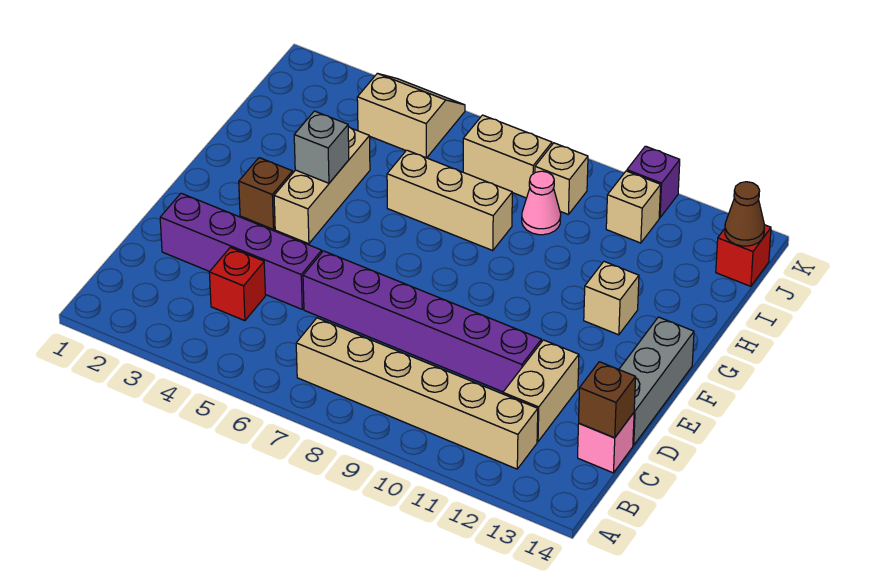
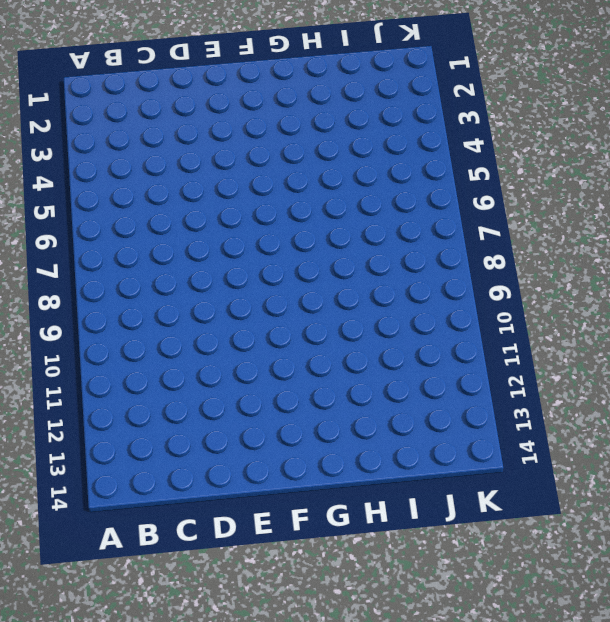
none -> tan 1x6 brick [296,318,538,469]
none -> red 1x1 brick [209,248,265,321]
none -> tan 1x2 brick [503,340,579,442]

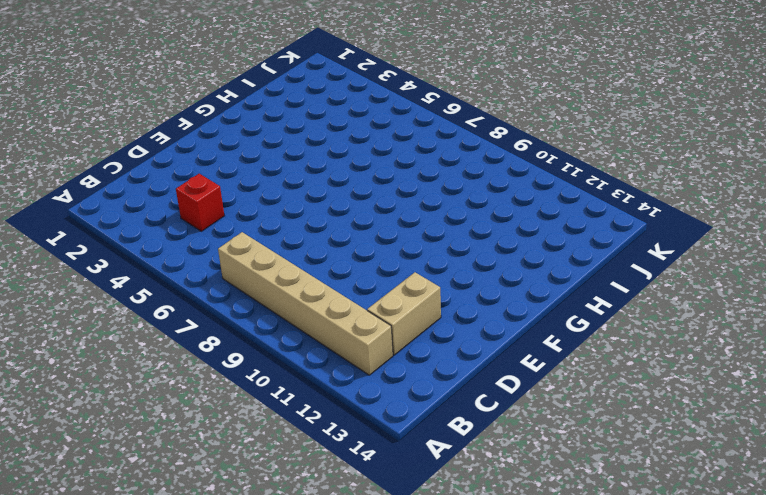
none -> pink 1x1 brick [578,413,634,473]
none -> purple 1x4 brick [160,193,322,309]
none -> purple 1x6 brick [303,251,541,392]

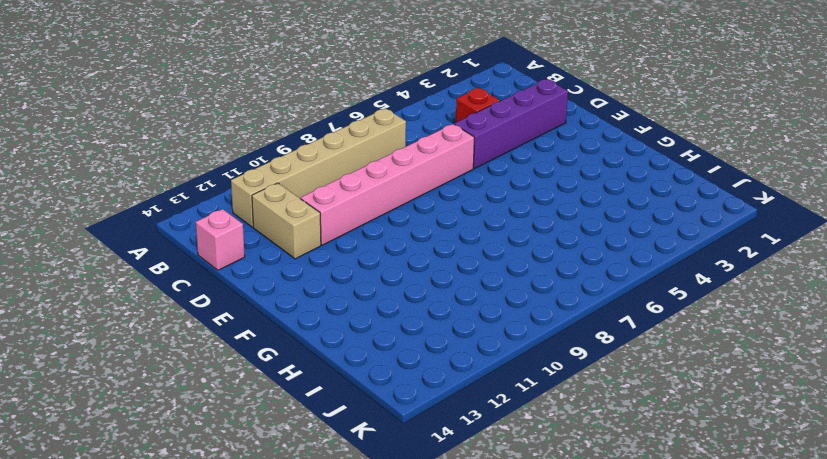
pink 1x6 brick [301,124,474,245] -> purple 1x6 brick [303,251,541,392]
none -> grey 1x3 brick [619,317,694,445]
none -> brown 1x1 brick [239,158,293,229]
none -> tan 1x3 brick [274,127,370,244]

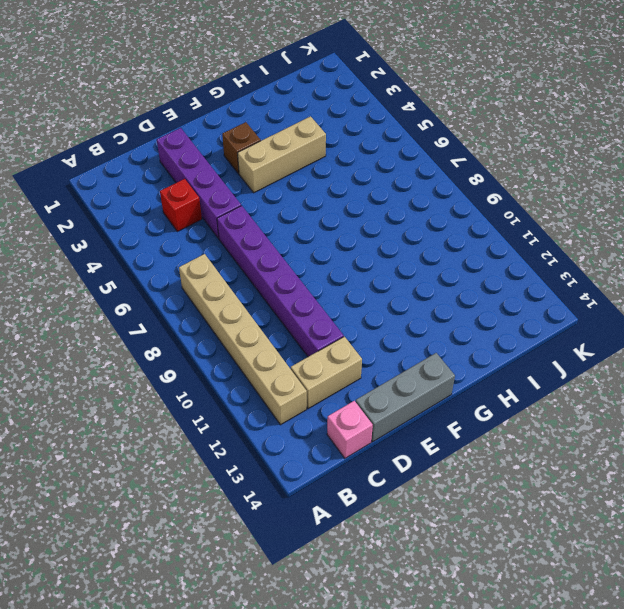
none -> tan 1x1 brick [584,262,639,335]
none -> tan 1x3 brick [387,150,512,251]
none -> pink 1x1 cone [522,171,561,235]

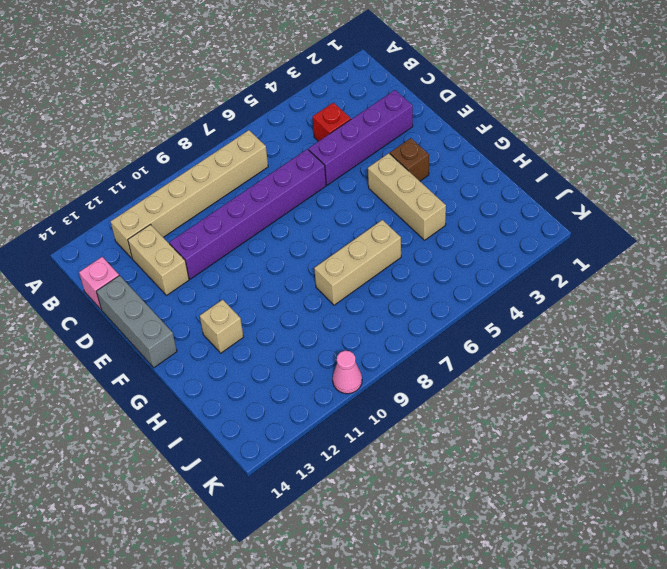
pink 1x1 cone [333,351,362,394] -> pink 1x1 cone moved to [522,171,561,235]
none -> tan 2x2 slope [357,73,465,158]
none -> tan 1x2 brick [463,115,552,198]
none -> tan 1x1 brick [535,143,588,215]

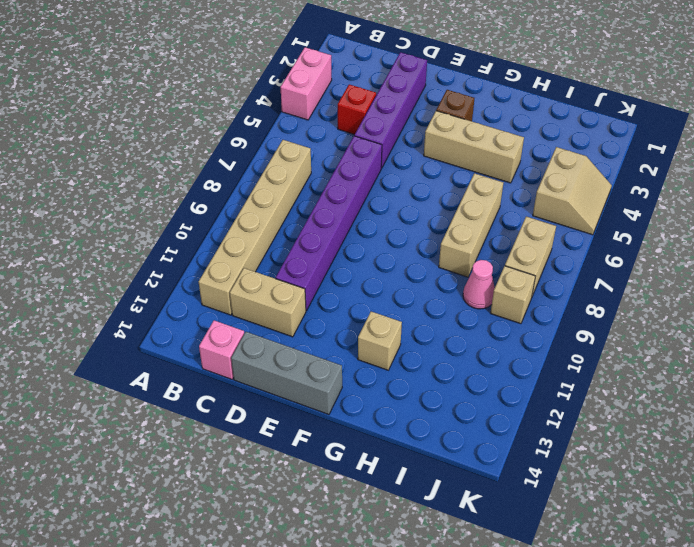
pink 1x2 brick [281,47,332,120] -> none
none -> tan 1x1 brick [606,171,661,243]
none -> red 1x1 brick [716,225,771,286]
none -> purple 1x1 brick [627,146,680,218]

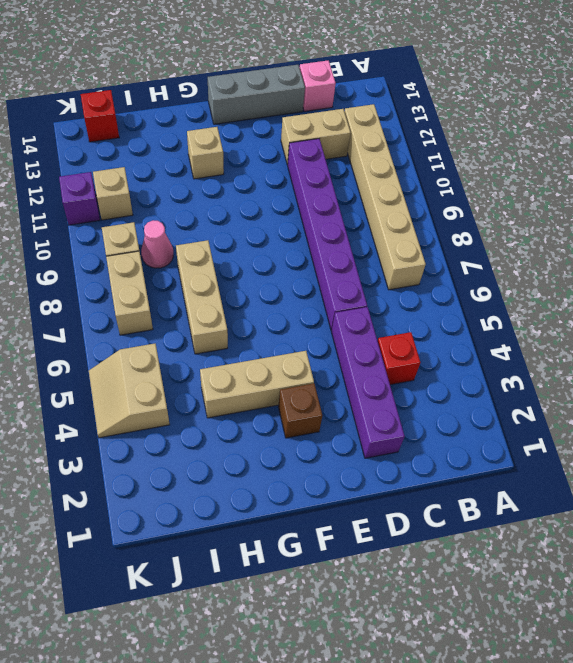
none -> brown 1x1 brick [579,362,636,438]
none -> grey 1x1 brick [294,111,349,183]
none -> brown 1x1 cone [725,182,764,246]

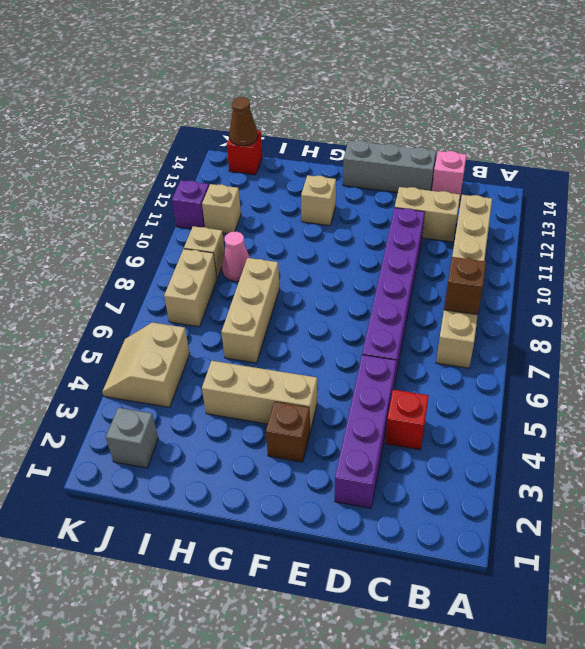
brown 1x1 brick [444,257,486,315] -> brown 1x1 brick moved to [579,362,636,438]
grey 1x1 brick [106,408,158,468] -> grey 1x1 brick moved to [294,111,349,183]

